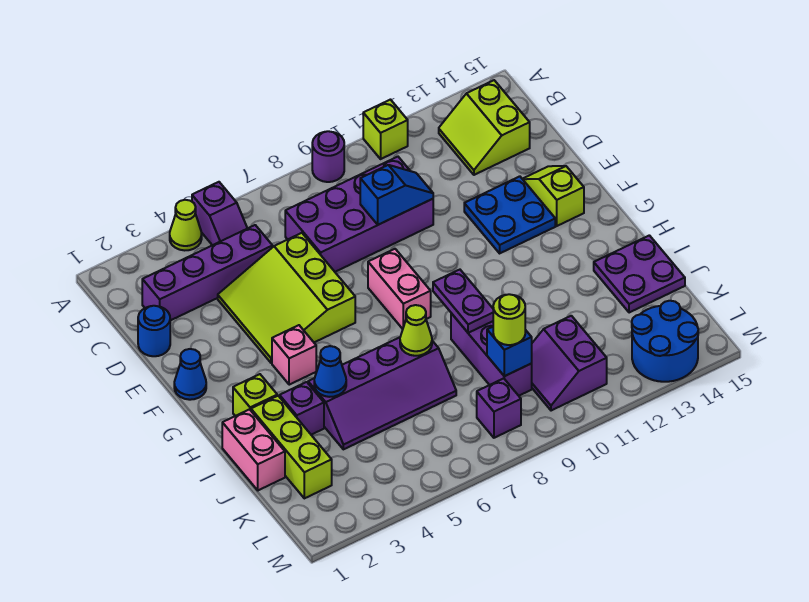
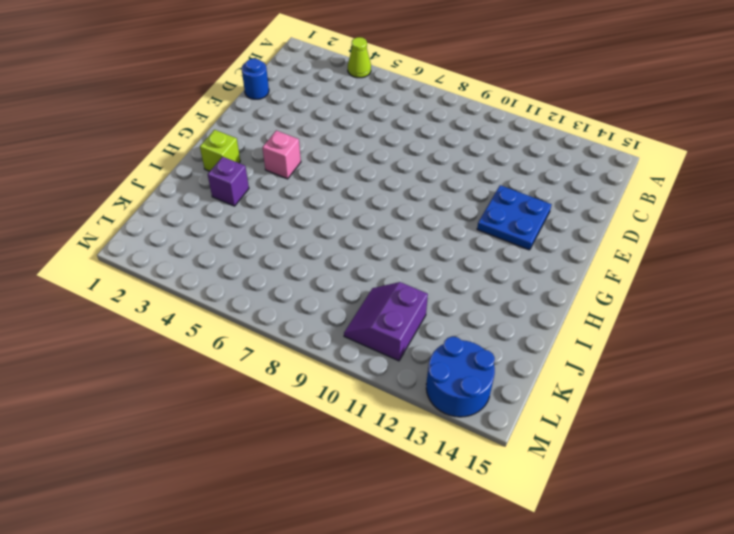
none -> purple 1x2 slope [192,182,247,245]
none -> purple 1x1 round brick [312,131,344,182]
none -> lime 1x1 brick [363,100,408,159]
none -> lime 2x2 slope [439,80,530,175]

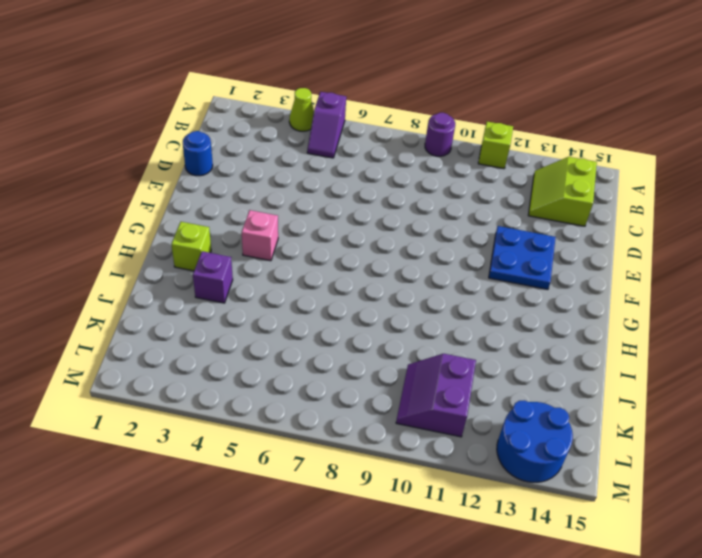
none -> purple 1x4 brick [142,225,273,321]
none -> purple 2x4 brick [285,157,433,272]
none -> lime 3x3 slope [218,233,355,363]
none -> lime 1x2 slope [523,166,584,226]

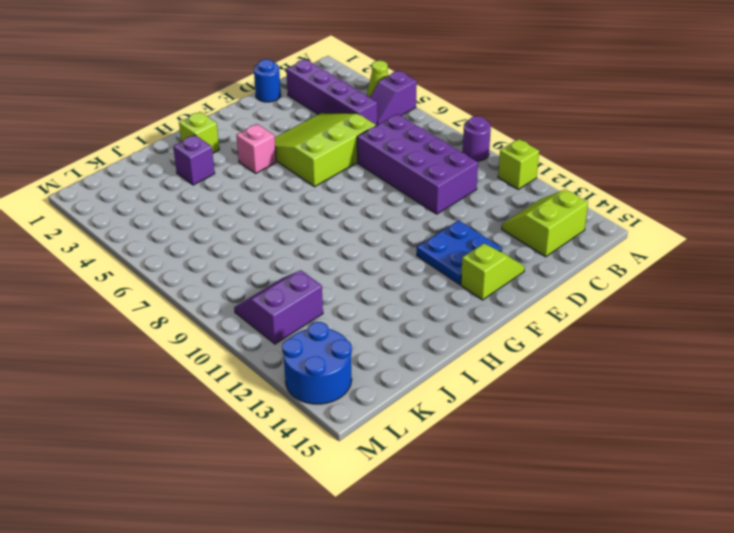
none -> blue 1x1 cone [174,349,206,400]
none -> pink 1x2 brick [368,249,431,329]
none -> pink 1x2 brick [222,409,285,490]
none -> lime 1x3 brick [251,396,332,498]

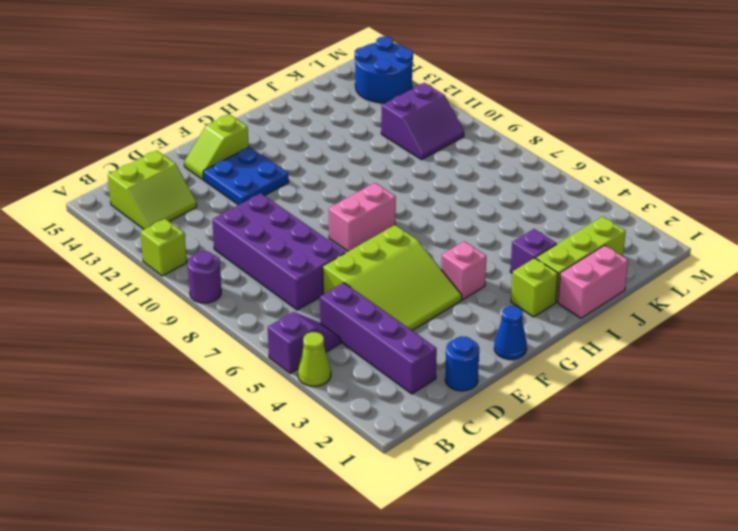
none -> purple 2x4 slope [308,337,456,449]
none -> purple 1x3 brick [451,313,532,396]
none -> purple 2x2 plate [594,235,685,313]
none -> purple 1x1 brick [477,378,521,438]

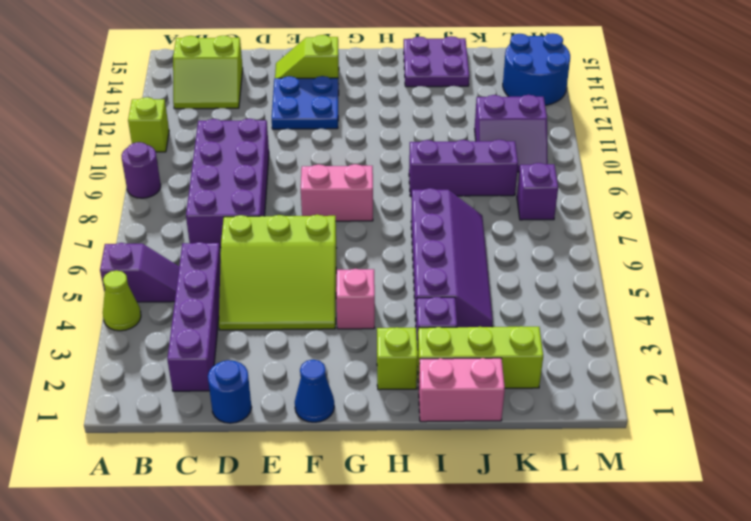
none -> blue 1x2 slope [360,165,433,225]
none -> purple 1x2 plate [433,270,493,333]
none -> blue 1x1 cone [314,346,346,397]
none -> lime 1x1 cone [400,305,432,356]

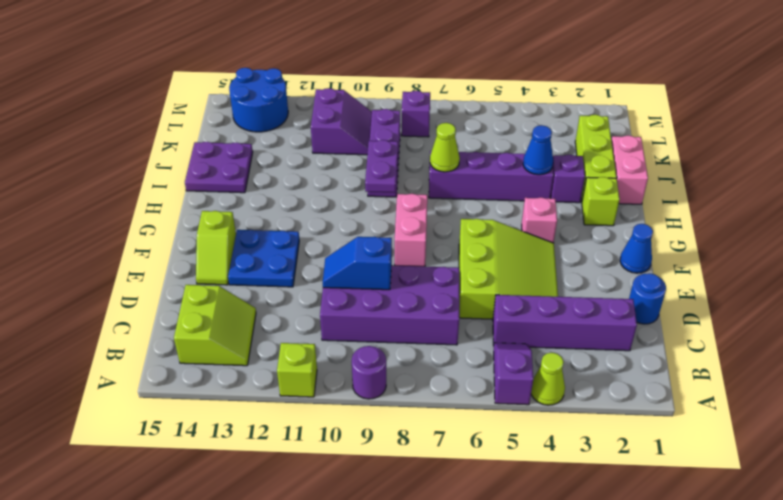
none -> blue 1x1 brick [487,327,532,376]
none -> lime 1x1 round brick [493,294,525,345]

